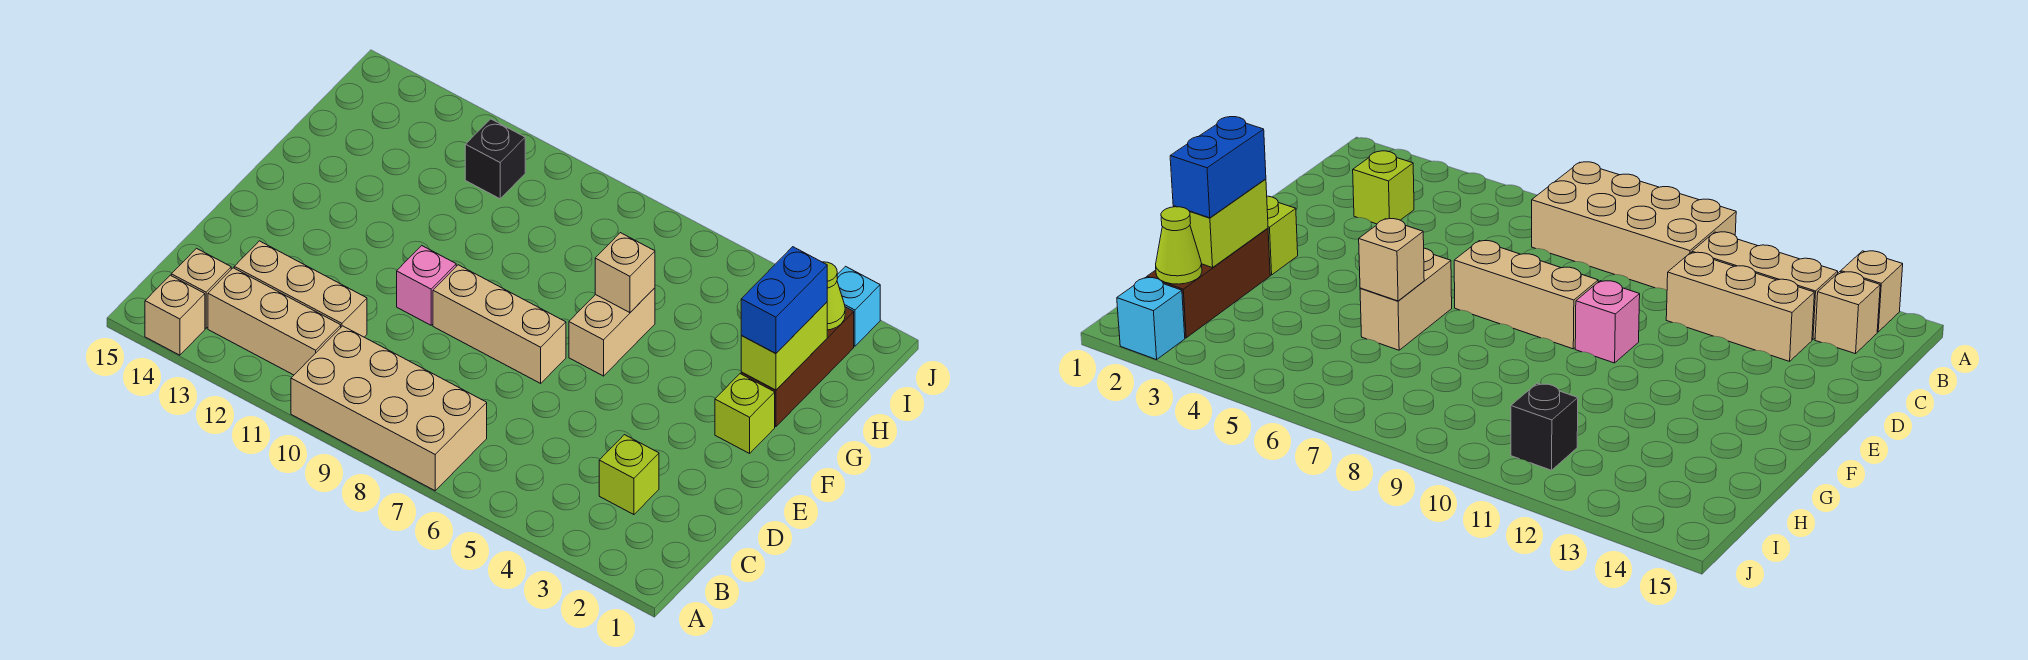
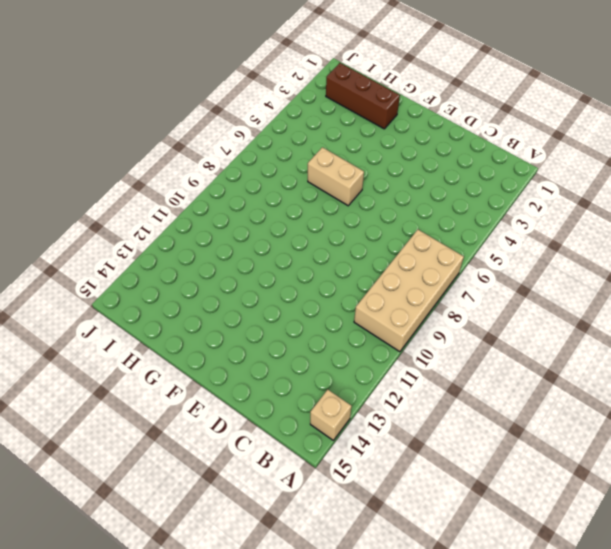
none -> tan 1x3 brick [208,268,341,375]
none -> tan 1x1 brick [171,248,231,328]
none -> lime 1x1 brick [599,435,659,515]

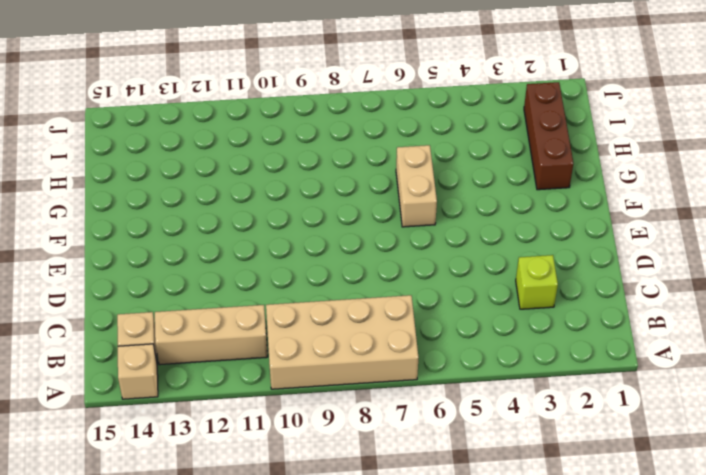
none -> tan 1x3 brick [234,241,367,337]
none -> tan 1x3 brick [433,265,566,383]
none -> pink 1x1 brick [397,246,456,325]

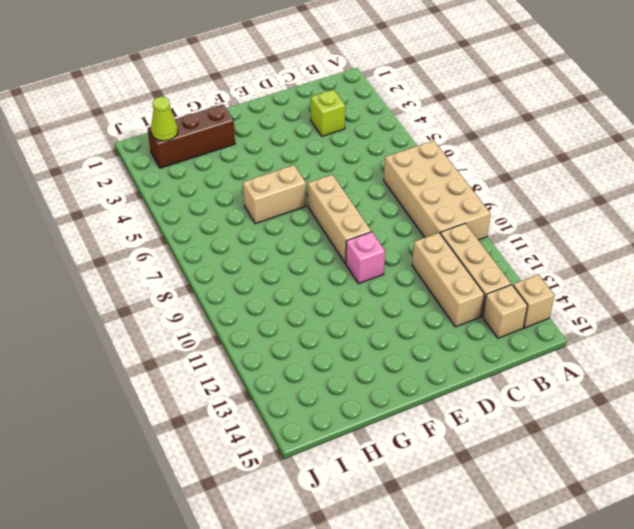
none -> lime 1x1 brick [715,374,775,453]
none -> black 1x1 brick [465,119,525,199]
none -> cyan 1x1 brick [837,266,880,346]

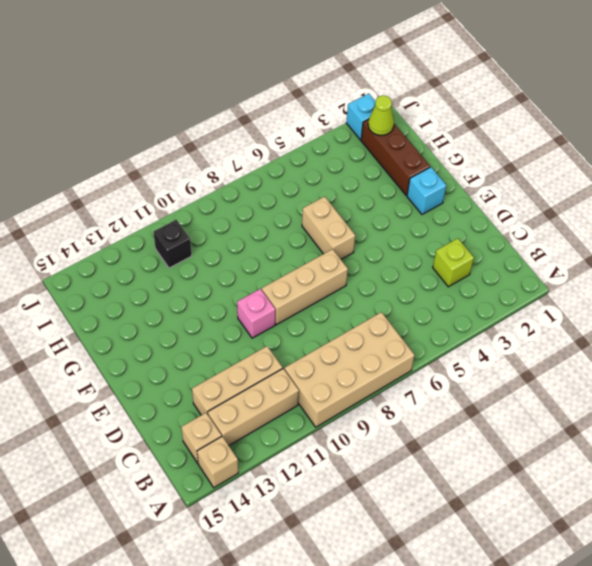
cyan 1x1 brick [407,167,446,214] -> lime 1x1 brick [715,374,775,453]
none -> lime 1x2 brick [741,302,827,390]
none -> tan 1x1 brick [595,233,655,313]
none -> blue 1x2 brick [741,247,827,353]

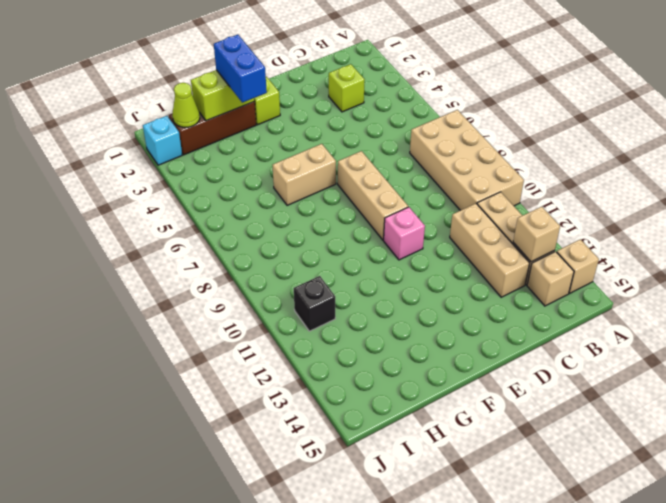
tan 1x1 brick [513,207,560,262] -> tan 1x1 brick moved to [595,233,655,313]
blue 1x2 brick [214,35,267,102] -> blue 1x2 brick turned to [741,247,827,353]

